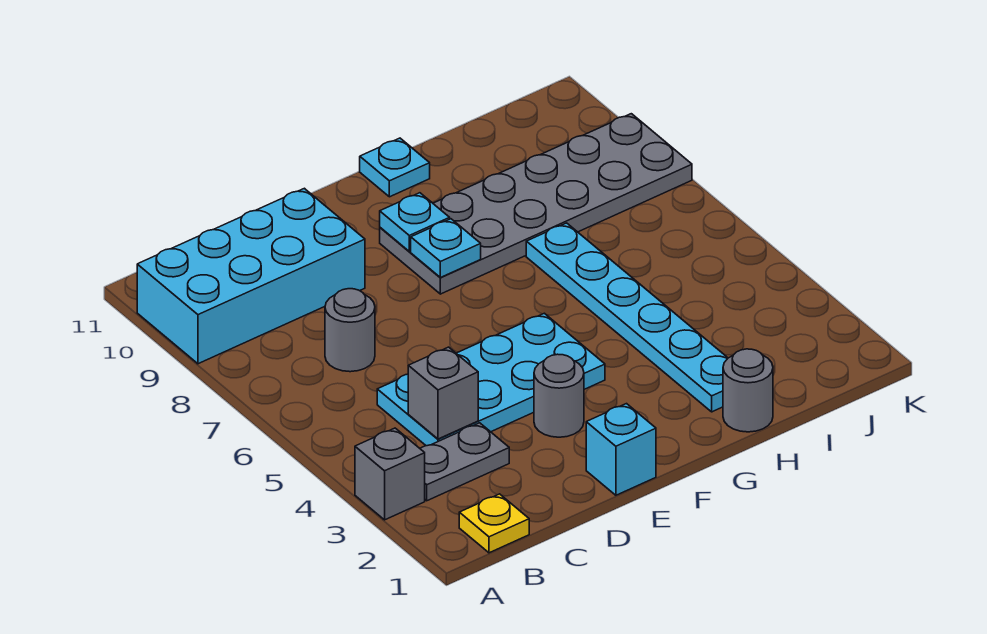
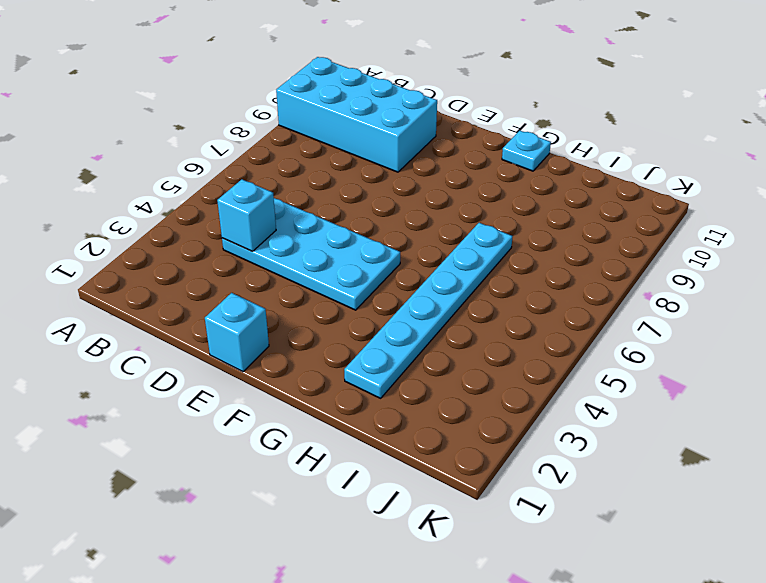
cyan 1x1 brick [217,179,276,251] -> grey 1x1 brick [408,347,478,439]
none -> grey 1x1 brick [355,428,425,520]
none -> yellow 1x1 plate [459,494,529,553]
none -> grey 1x2 plate [420,423,509,501]

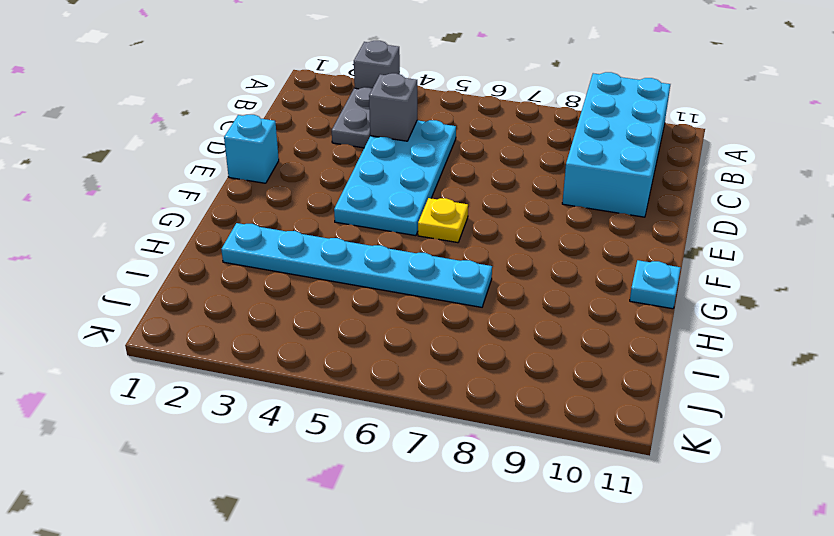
yellow 1x1 plate [418,198,468,243] -> yellow 1x1 plate moved to [459,494,529,553]
none -> grey 1x1 round brick [325,289,375,372]
none -> grey 1x1 round brick [534,354,584,437]
none -> grey 2x6 plate [380,114,692,294]

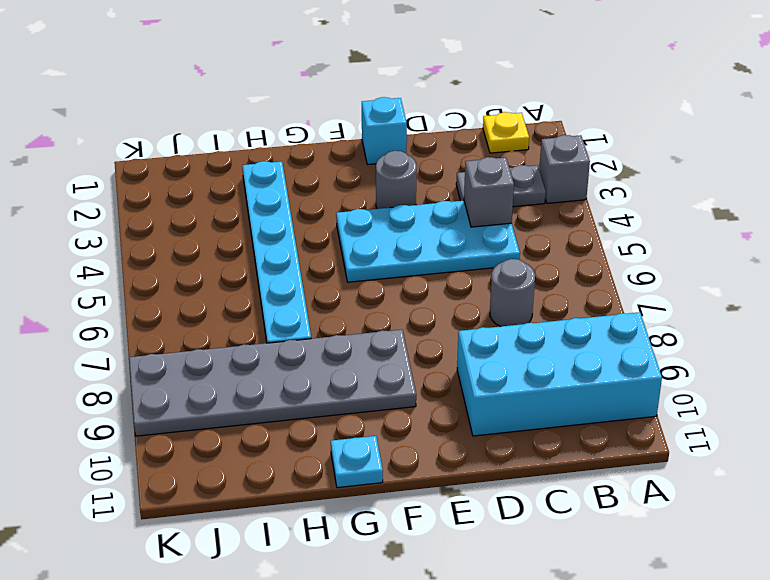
none -> grey 1x1 round brick [723,349,773,432]
none -> cyan 1x1 plate [411,219,481,278]
none -> cyan 1x1 plate [380,193,450,251]

